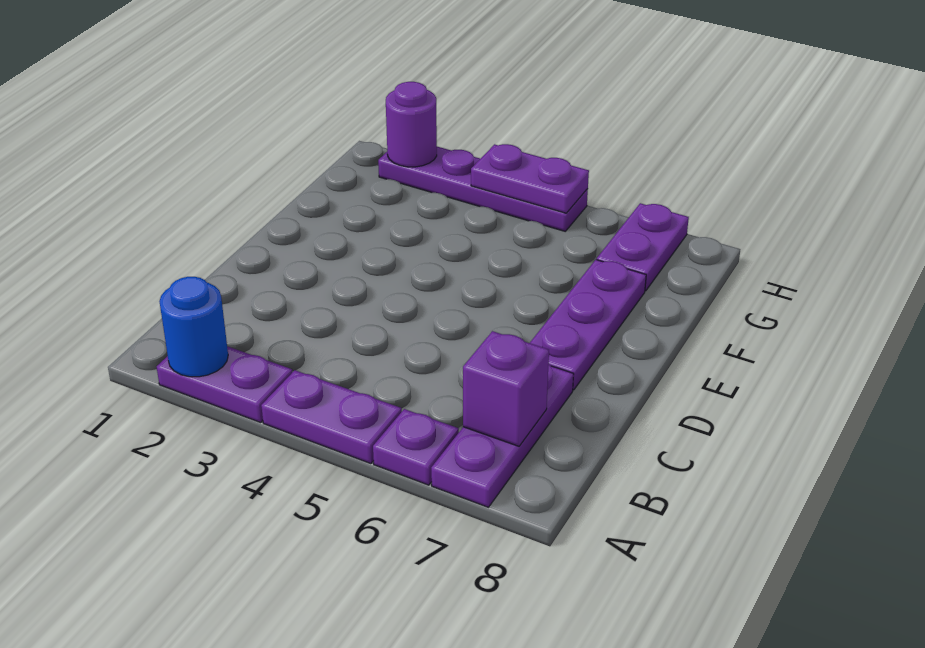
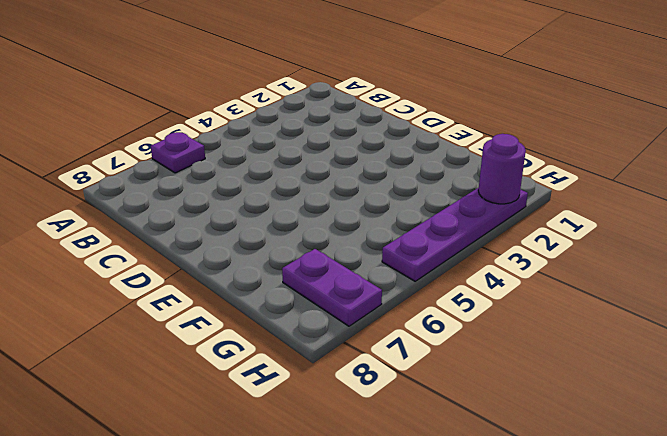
none -> purple 1x2 plate [157,346,292,423]
none -> purple 1x2 plate [261,370,402,464]

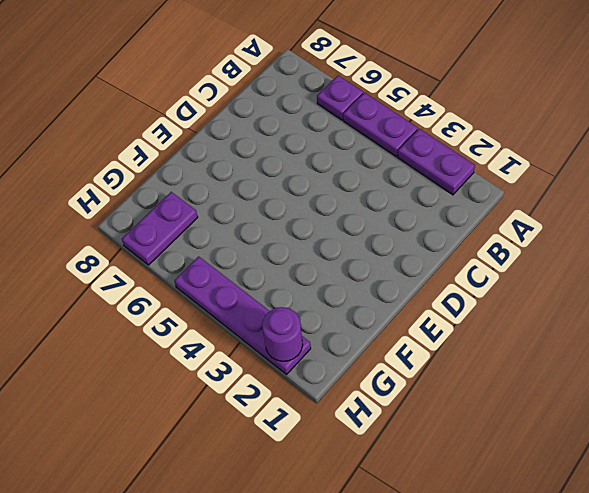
none -> purple 1x3 plate [431,364,573,507]
none -> purple 1x3 plate [530,260,646,390]

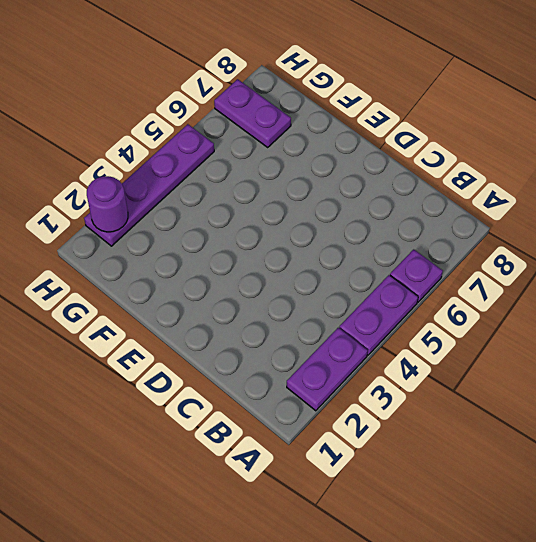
none -> purple 1x3 plate [431,364,573,507]
none -> purple 1x3 plate [530,260,646,390]

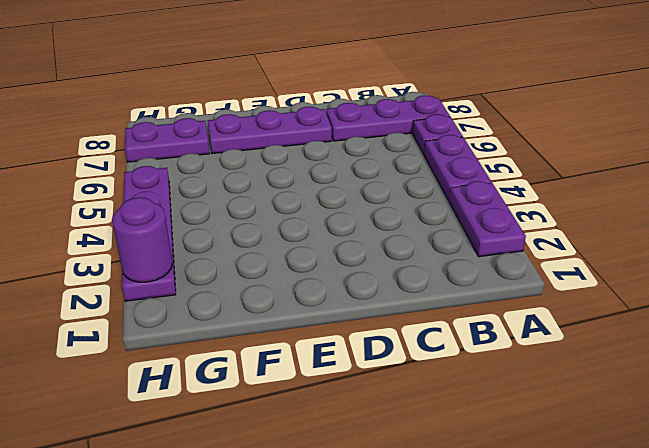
none -> blue 1x1 round brick [159,277,228,377]
none -> purple 1x1 brick [463,331,549,446]

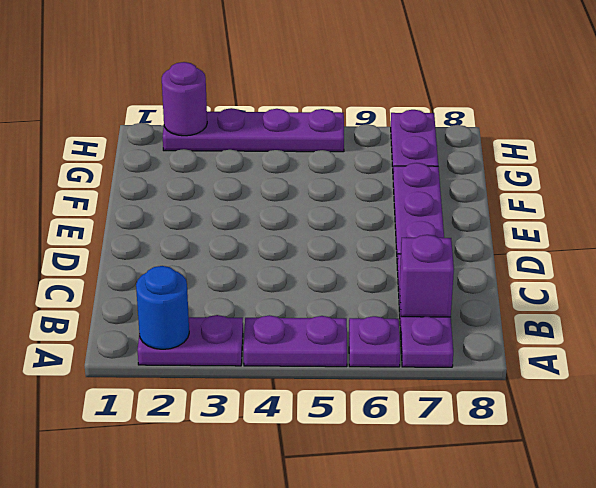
none -> purple 1x2 plate [471,144,589,213]

